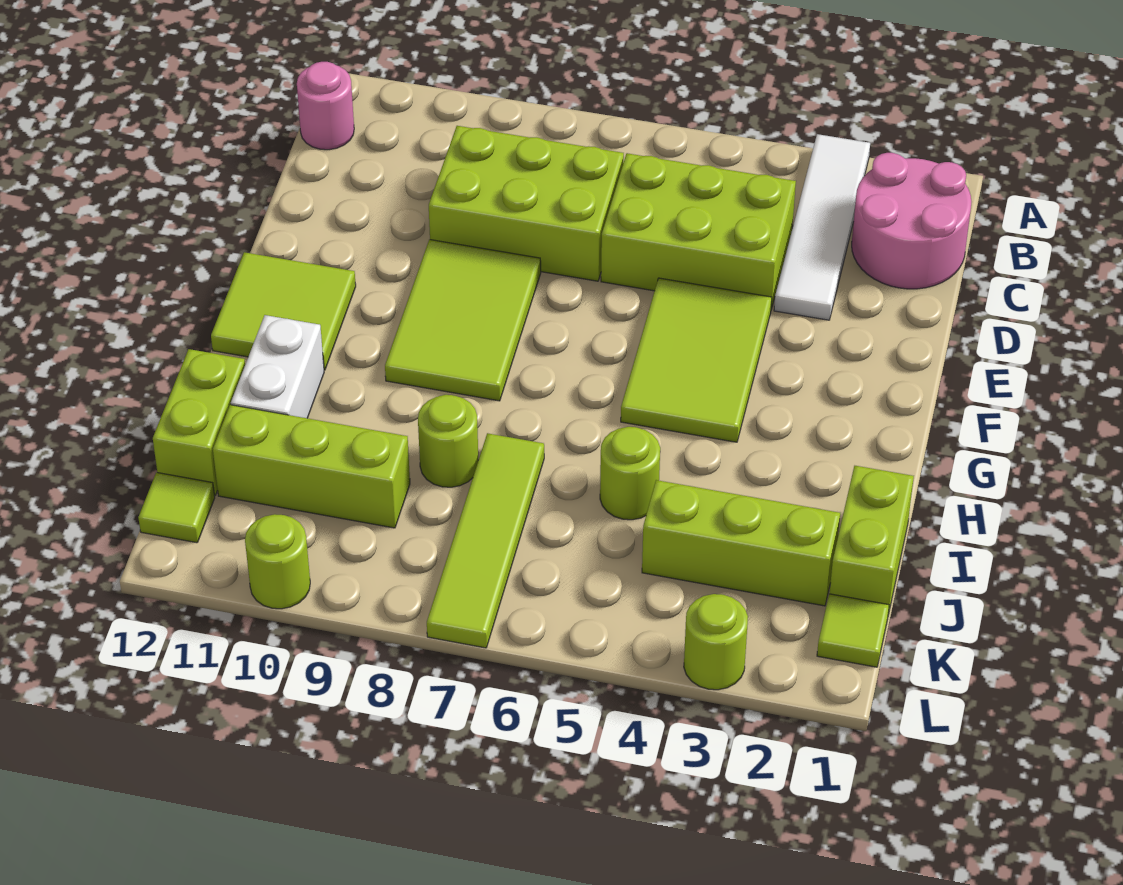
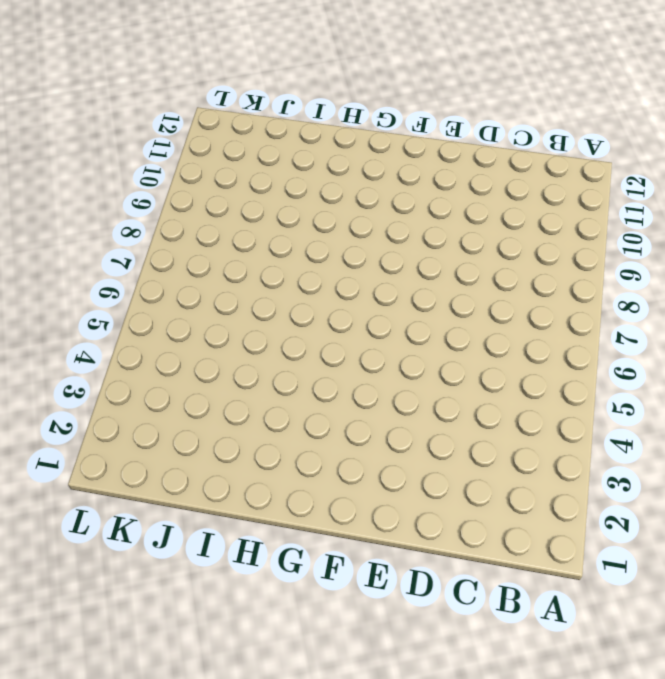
none -> white 1x4 tile [774,134,870,320]
none -> pink 2x2 round brick [852,153,971,289]
none -> pink 1x1 round brick [297,62,354,150]

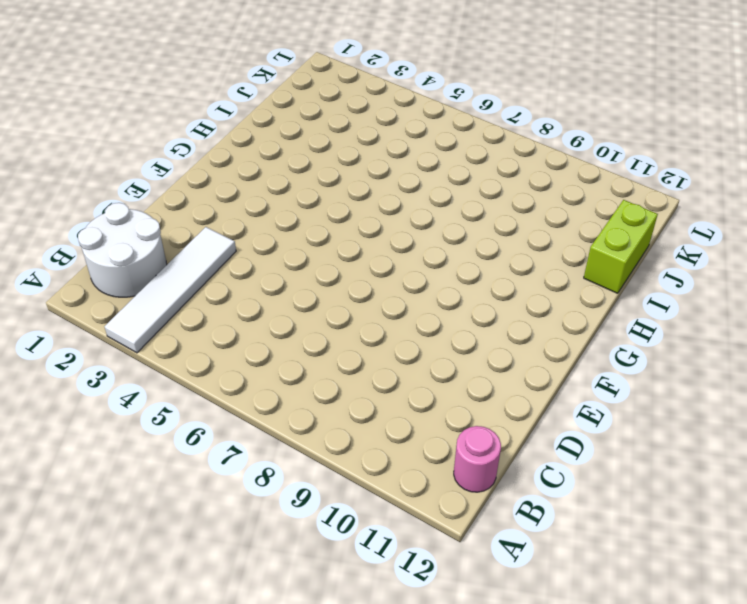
white 2x2 round brick [78,203,167,297] -> pink 2x2 round brick [852,153,971,289]
none -> lime 2x3 brick [601,153,796,309]
none -> lime 2x3 brick [429,126,624,281]
none -> lime 2x3 tile [621,278,772,442]

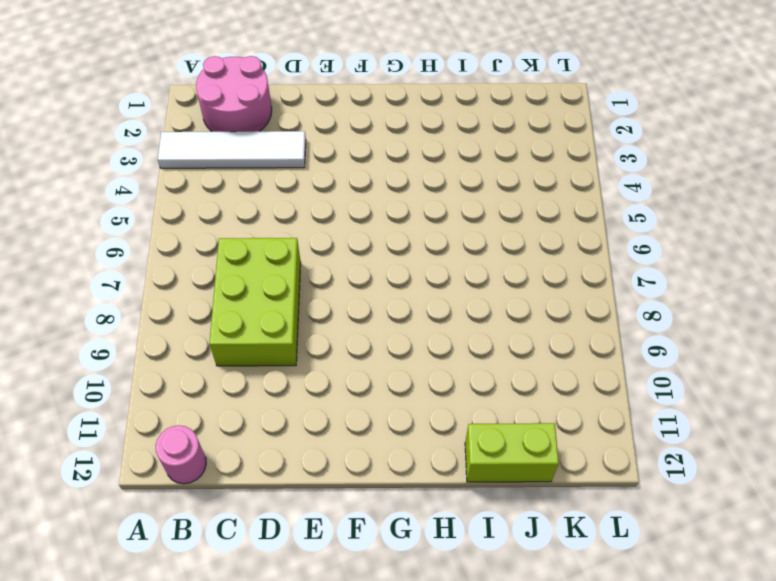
none -> lime 2x3 brick [601,153,796,309]
none -> lime 2x3 tile [621,278,772,442]
none -> lime 2x3 tile [385,240,541,401]

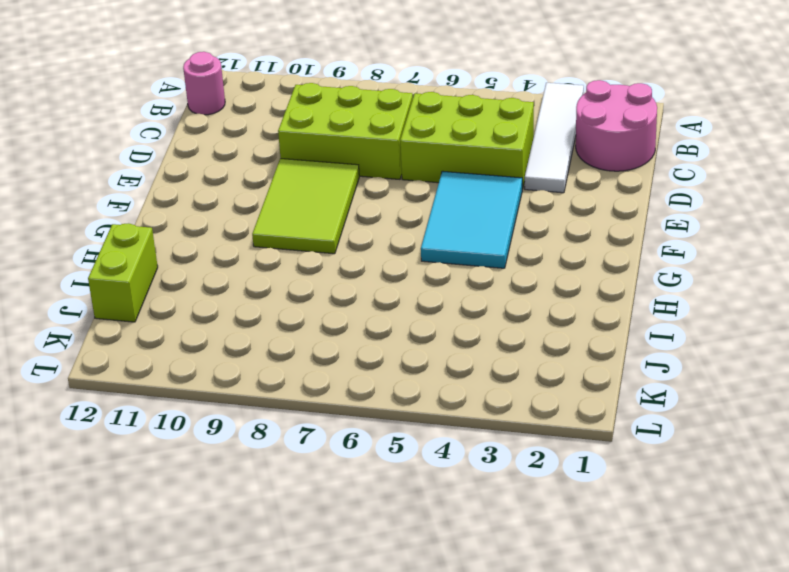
cyan 2x3 tile [421,171,522,268] -> lime 2x3 tile [621,278,772,442]
none -> lime 2x2 tile [211,252,356,370]
none -> white 1x2 brick [231,315,324,418]
none -> lime 1x2 brick [830,466,914,615]

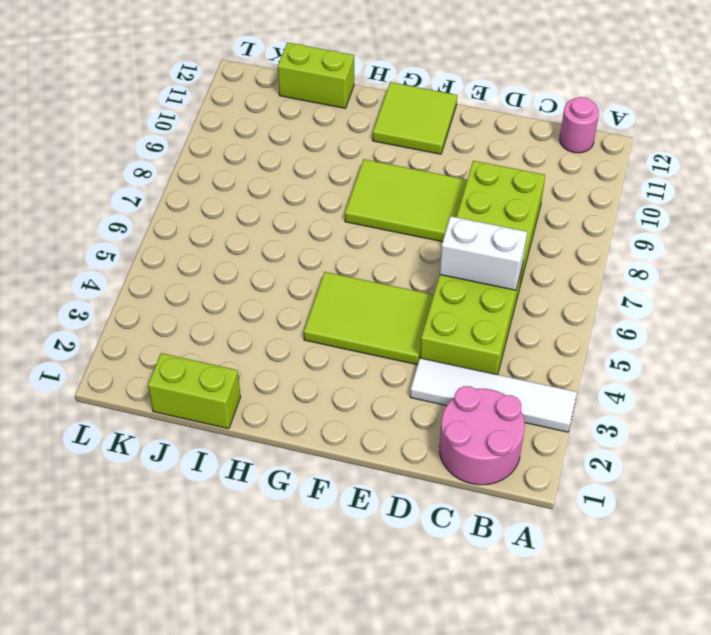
white 1x2 brick [440,216,527,290] -> white 1x2 brick moved to [231,315,324,418]
none -> lime 1x1 round brick [600,427,660,520]
none -> lime 1x4 tile [427,433,544,648]
none -> lime 1x1 round brick [418,395,478,487]

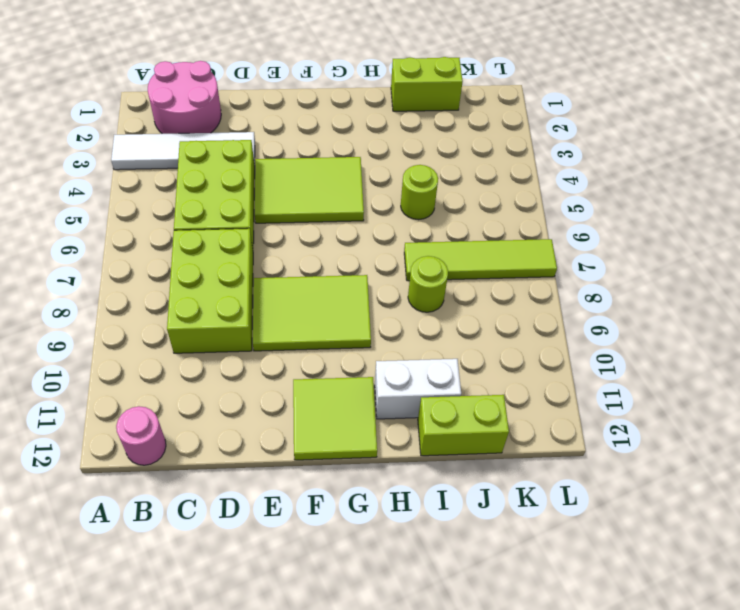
none -> lime 1x3 brick [642,480,840,606]
none -> lime 1x3 brick [213,405,410,528]
none -> lime 1x1 tile [817,594,889,667]

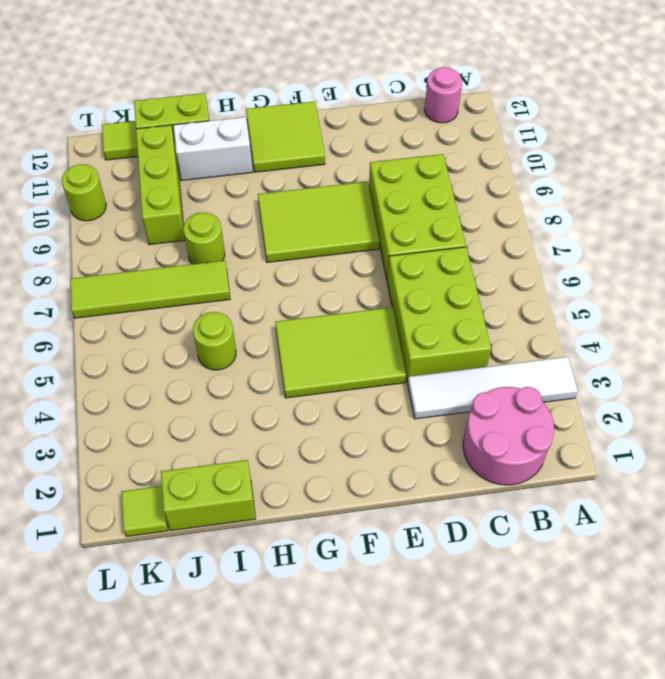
none -> lime 1x3 brick [642,480,840,606]
none -> lime 1x1 round brick [684,594,748,690]

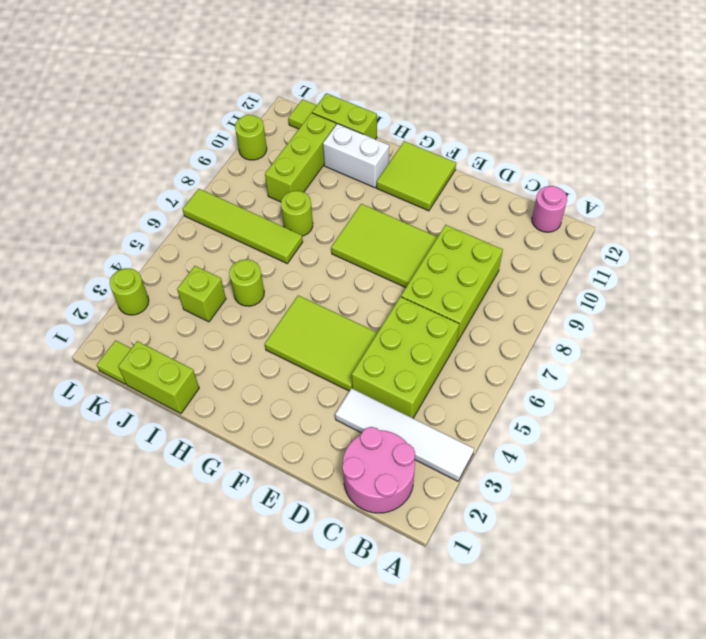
lime 1x1 brick [177,266,226,322] -> lime 1x3 brick [642,480,840,606]

